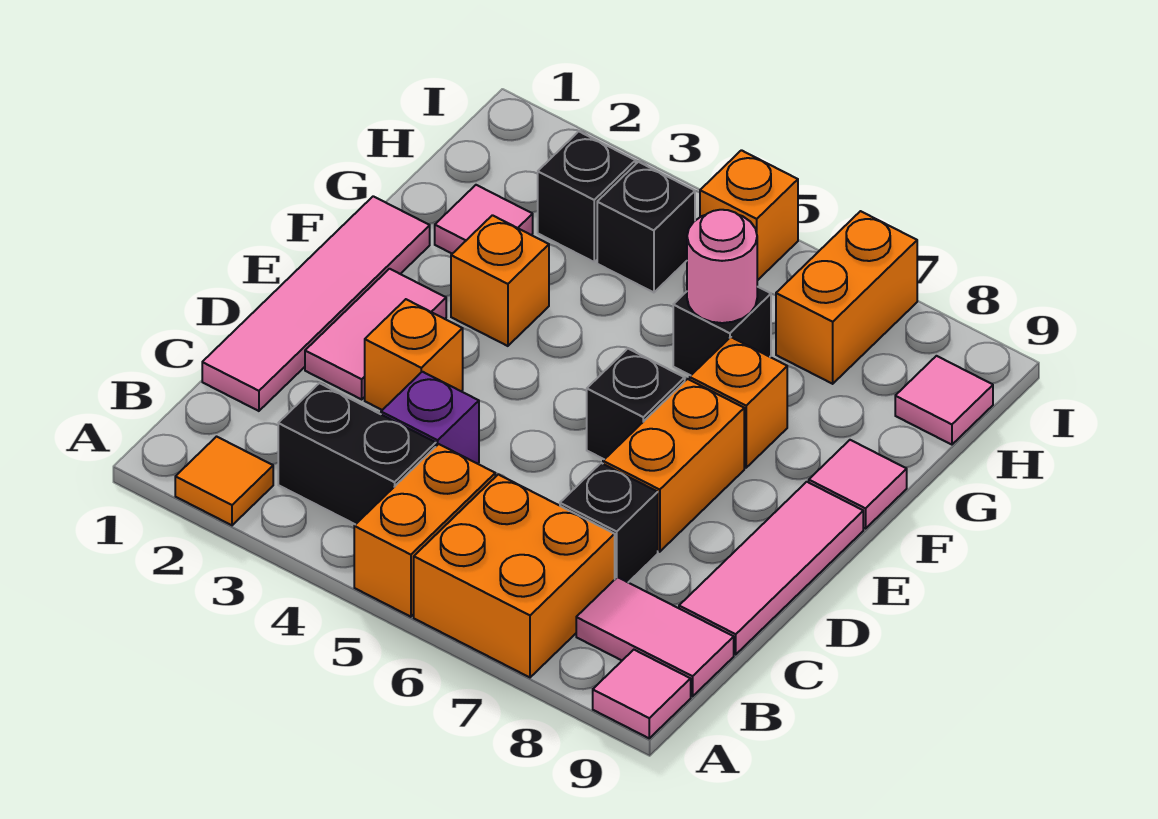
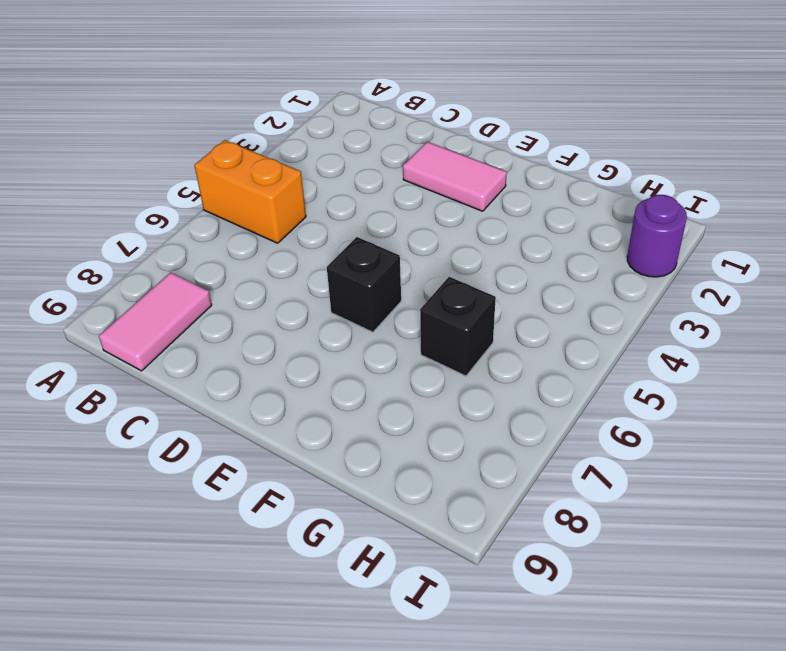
purple 1x1 round brick [627,195,687,277] -> none
none -> orange 1x1 tile [175,437,273,525]
none -> orange 2x2 brick [414,474,615,677]
none -> pink 1x1 tile [593,650,691,738]

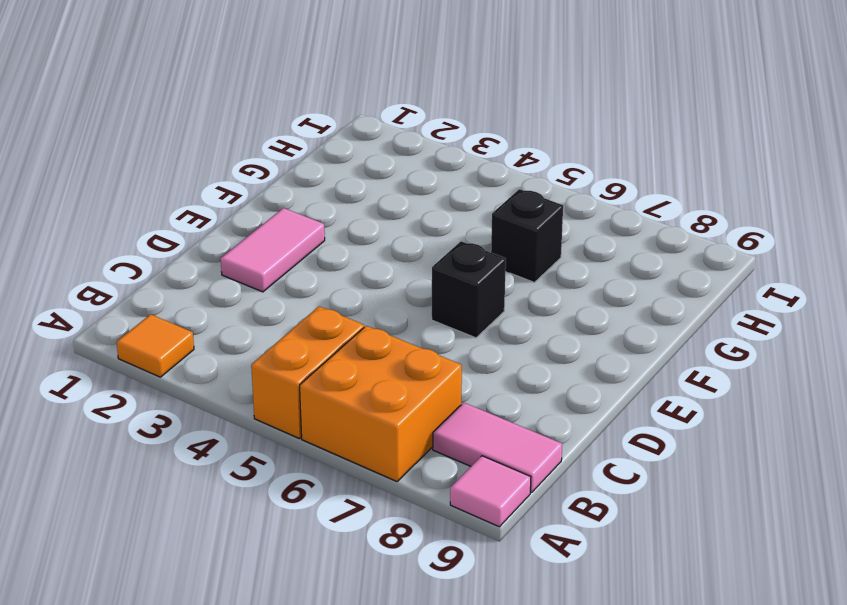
none -> black 1x2 brick [278,383,436,525]
none -> pink 1x4 tile [202,196,430,411]
none -> purple 1x1 brick [381,372,479,464]

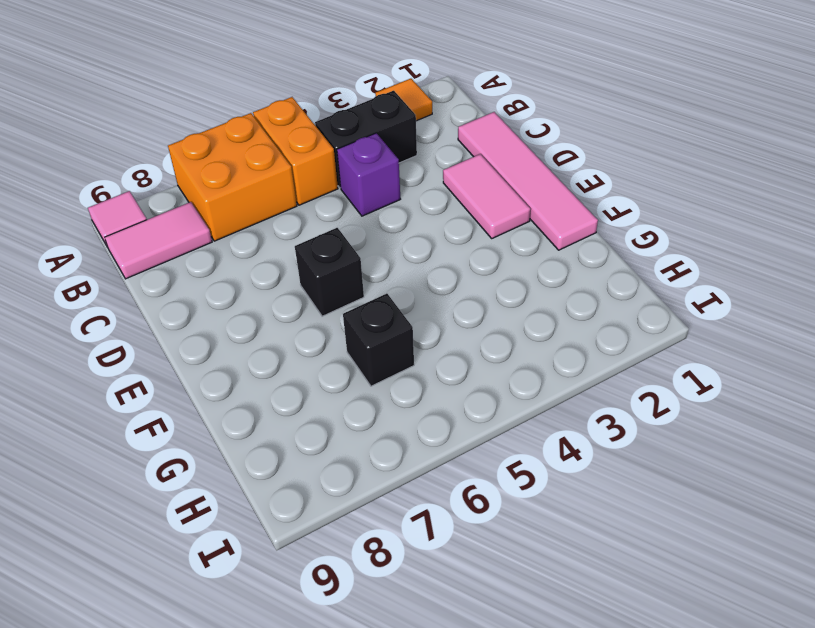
none -> black 1x1 brick [560,463,658,582]
none -> pink 1x3 tile [679,482,863,654]
none -> orange 1x1 brick [365,299,463,410]

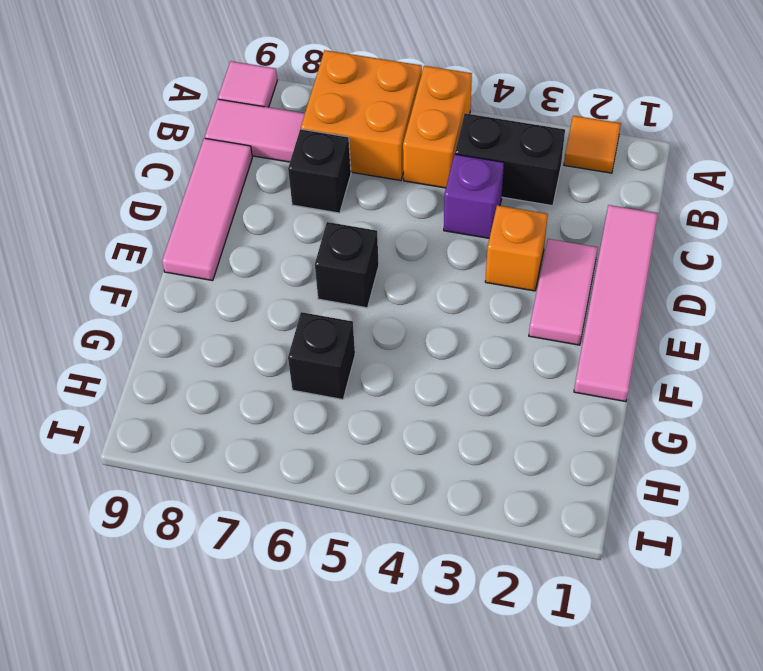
none -> orange 1x2 brick [603,379,744,552]
none -> orange 1x1 brick [451,215,549,346]
none -> orange 1x1 brick [690,337,787,468]

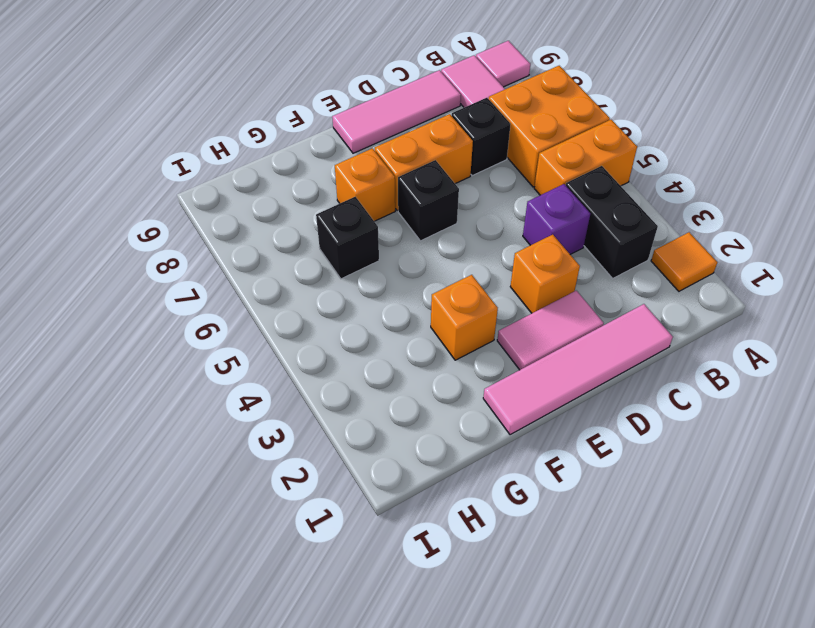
none -> pink 1x1 tile [809,440,907,529]
none -> pink 1x1 tile [435,185,533,254]
none -> black 1x1 brick [538,132,636,262]

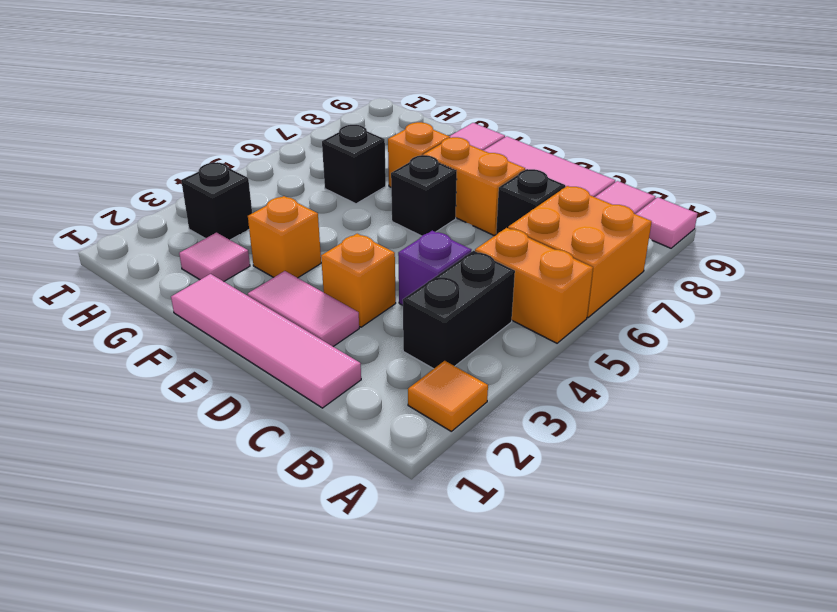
none -> black 1x1 brick [597,162,695,293]
none -> orange 1x2 brick [776,211,917,384]
none -> pink 1x1 tile [895,356,993,445]

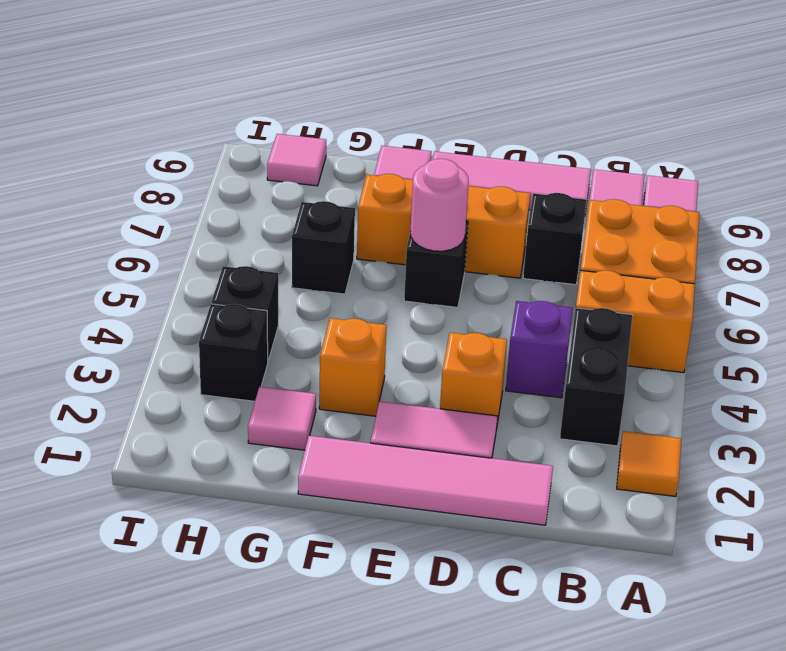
pink 1x1 round brick [410,159,469,251] -> pink 1x1 round brick moved to [687,210,757,323]
none -> orange 1x2 brick [776,211,917,384]
none -> orange 1x1 brick [700,150,798,281]

